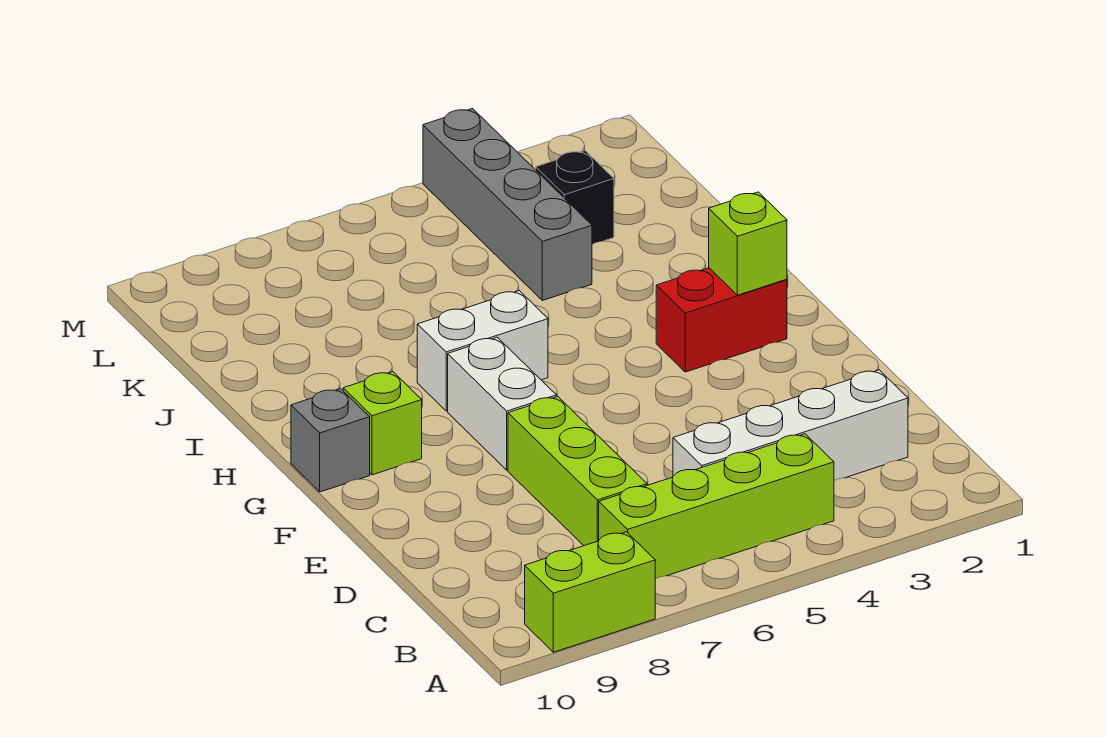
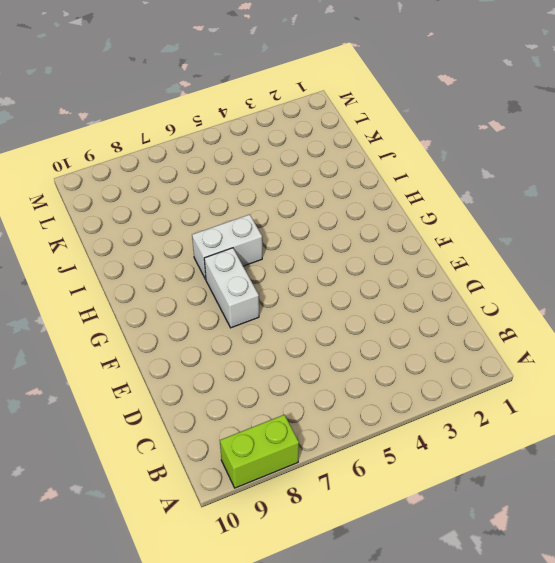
none -> lime 1x4 brick [599,434,834,579]
none -> white 1x4 brick [673,370,908,481]
none -> lime 1x3 brick [508,396,647,546]

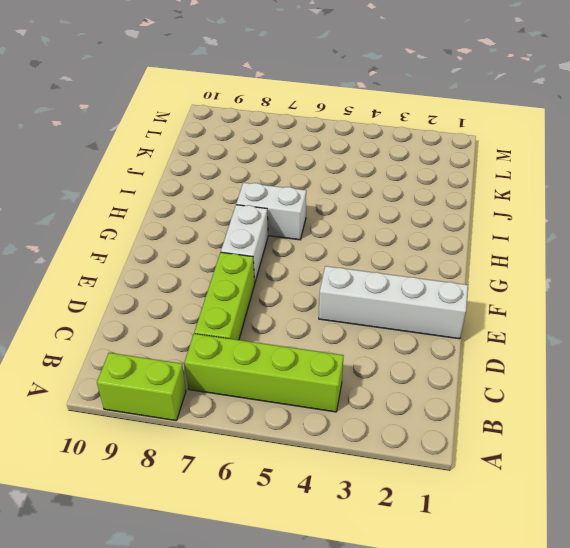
white 1x4 brick [319,266,468,339] -> white 1x4 brick moved to [673,370,908,481]
none -> red 1x2 brick [656,268,787,372]
none -> lime 1x1 brick [343,372,422,475]
none -> grey 1x1 brick [291,389,370,492]

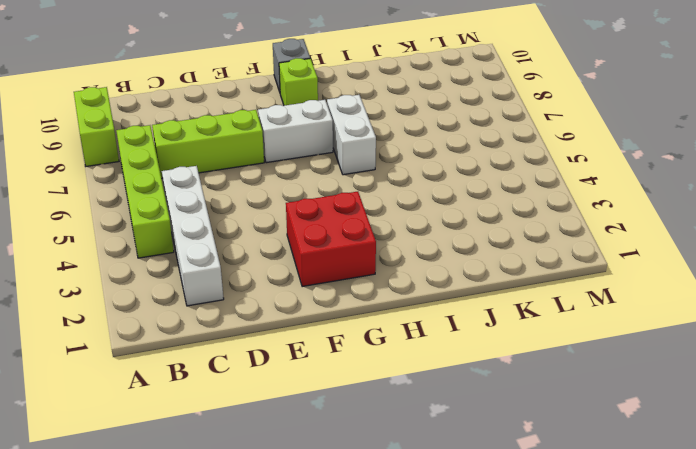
red 2x2 brick [286,192,376,287] -> red 1x2 brick [656,268,787,372]
none -> grey 1x4 brick [423,109,592,300]
none -> black 1x1 brick [536,151,614,244]
none -> lime 1x1 brick [709,192,787,295]

